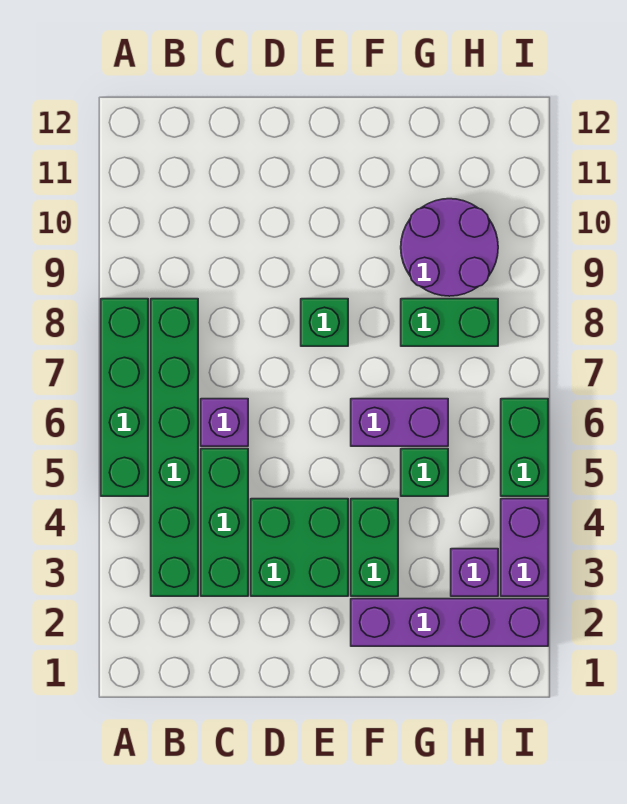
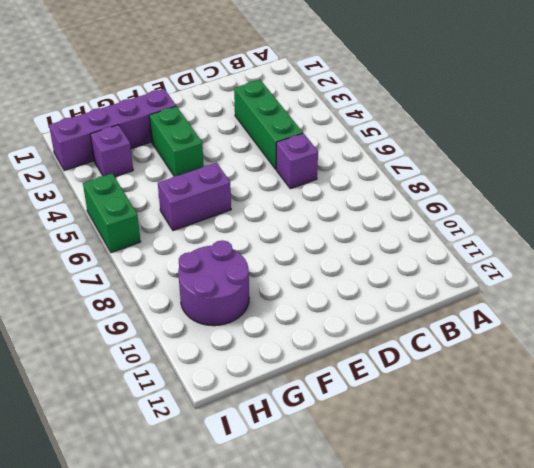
none -> green 1x4 brick [101,299,148,496]
none -> green 1x6 brick [151,299,198,596]
none -> green 2x2 brick [251,499,348,596]

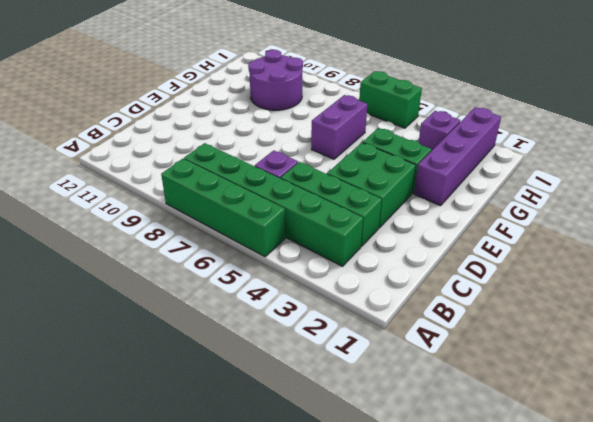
none -> green 1x1 brick [301,299,348,346]
none -> green 1x1 brick [401,449,448,496]
none -> green 1x2 brick [401,299,498,346]

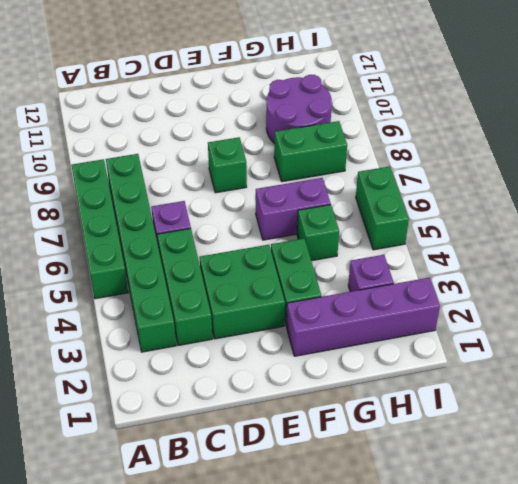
none -> purple 1x2 brick [501,499,548,596]

